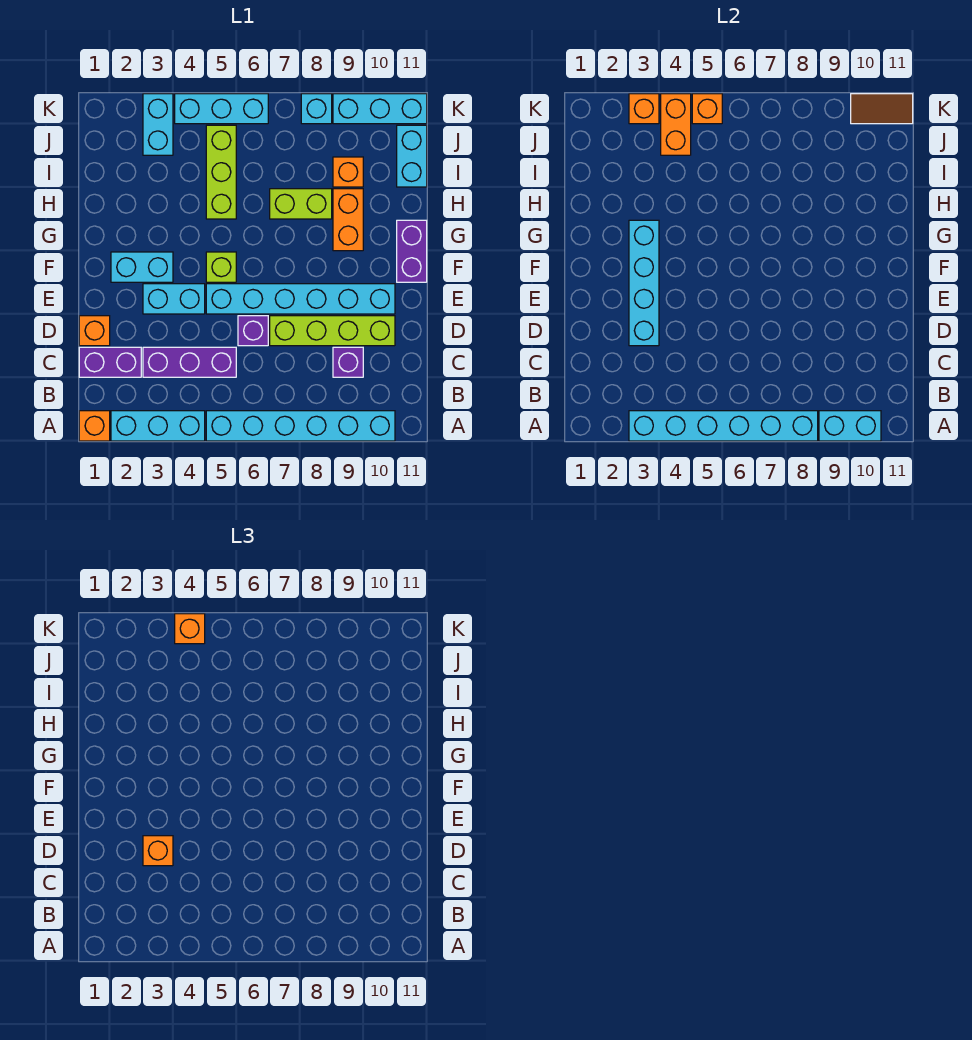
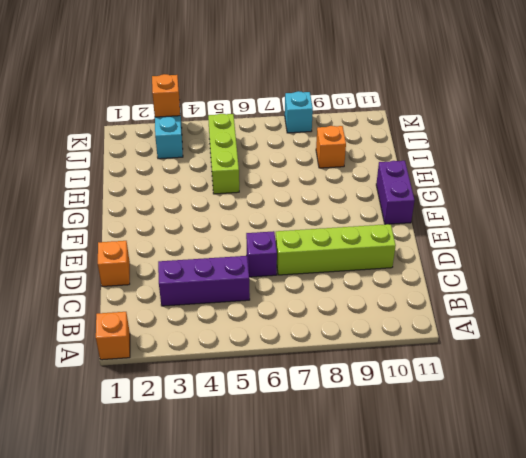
none -> cyan 1x3 brick [111,411,205,441]
none -> cyan 1x6 brick [206,411,395,441]
none -> purple 1x2 brick [79,347,141,377]
none -> purple 1x1 brick [333,347,363,377]

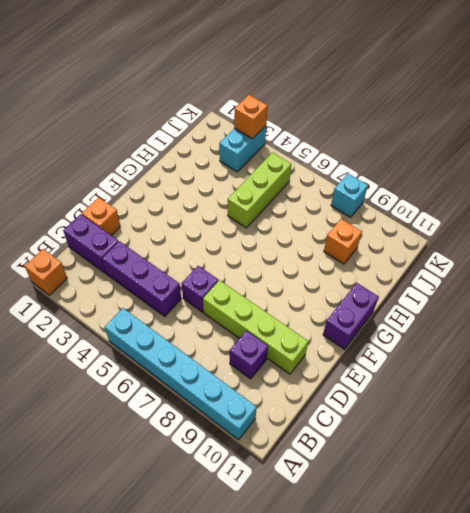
none -> cyan 1x3 brick [111,411,205,441]
none -> cyan 1x2 brick [143,284,205,314]
none -> cyan 1x6 brick [206,284,395,314]
none -> cyan 1x2 brick [111,252,173,282]

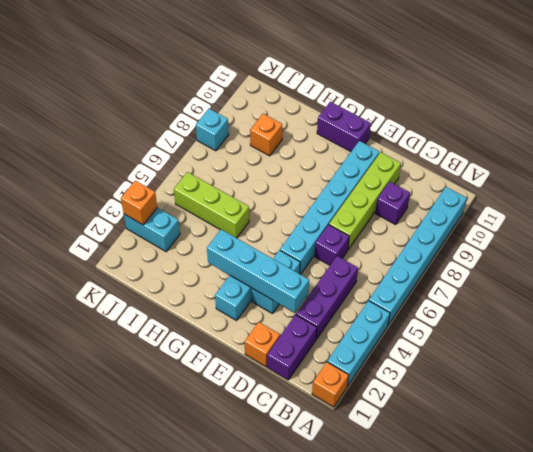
none -> lime 1x1 brick [206,252,236,282]
none -> orange 1x2 brick [333,189,363,251]
none -> lime 1x2 brick [270,189,332,219]
none -> cyan 1x2 brick [397,125,427,187]

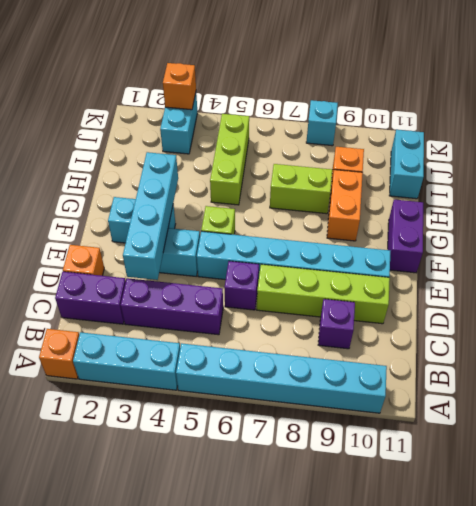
none -> cyan 1x3 brick [175,94,268,124]
none -> cyan 1x3 brick [333,94,427,124]
none -> cyan 1x6 brick [629,411,818,441]
none -> cyan 1x2 brick [819,411,881,441]

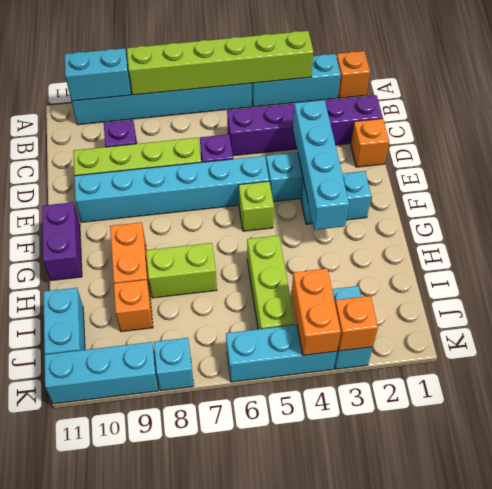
lime 1x6 brick [127,31,313,95] -> cyan 1x6 brick [629,411,818,441]
none -> orange 1x1 brick [692,94,722,124]
none -> brown 1x2 tile [851,94,913,124]
none -> orange 1x1 brick [143,836,173,866]
none -> orange 1x1 brick [175,614,205,644]

